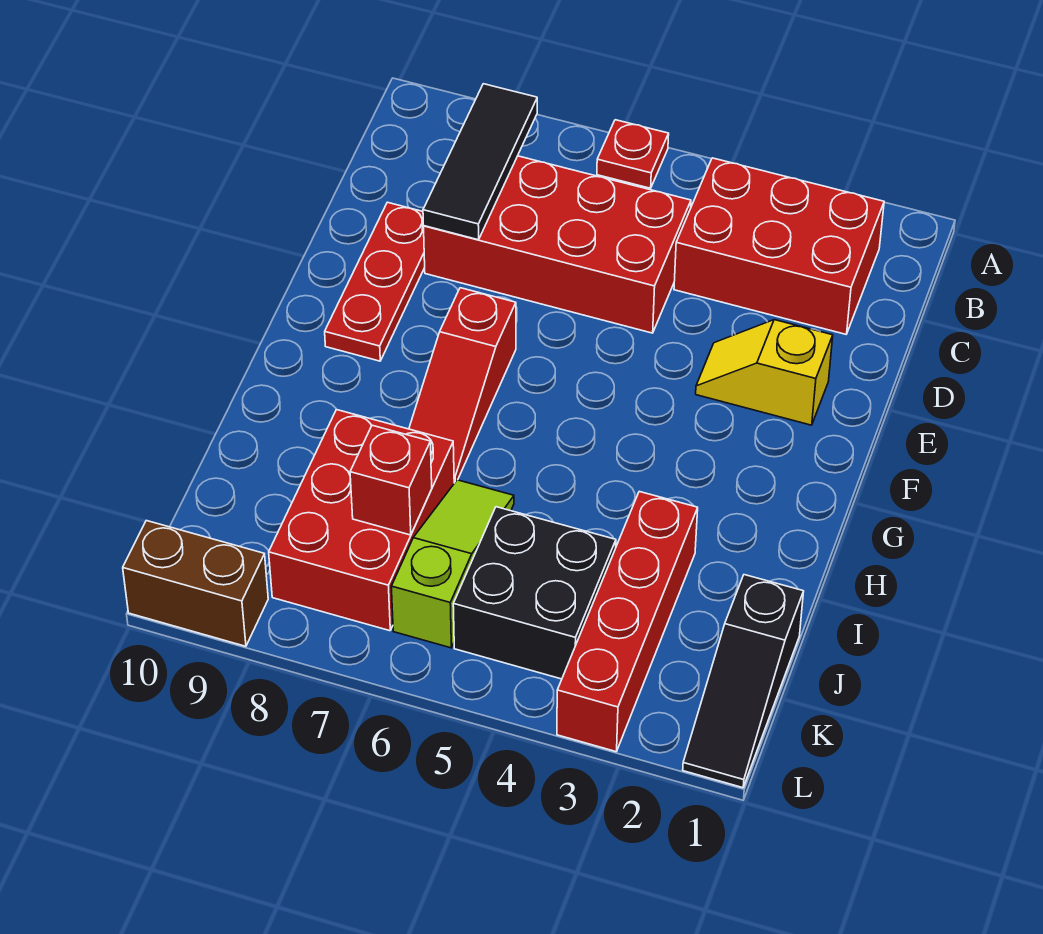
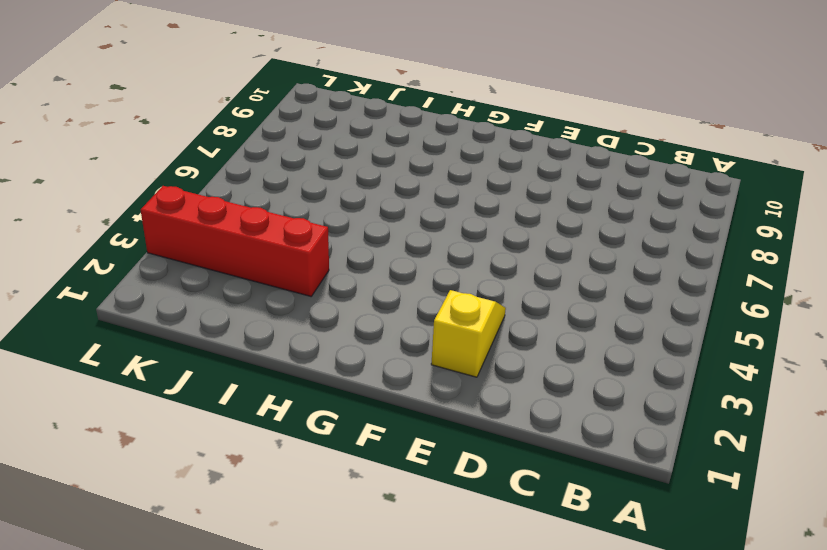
none -> red 1x1 plate [597,120,669,188]
none -> red 2x3 brick [674,158,884,334]
none -> red 2x4 brick [424,156,691,333]

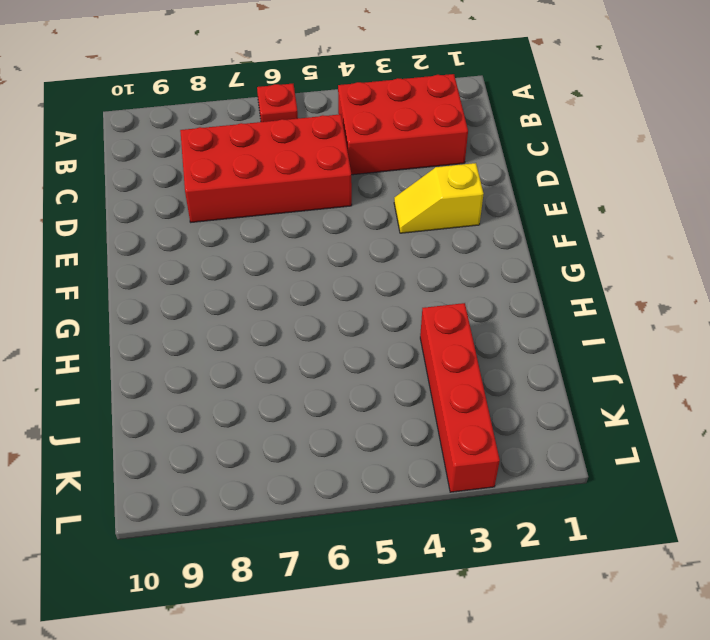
none -> red 1x3 plate [325,202,425,361]
none -> red 1x3 slope [409,288,516,483]
none -> lime 1x3 slope [391,480,514,648]

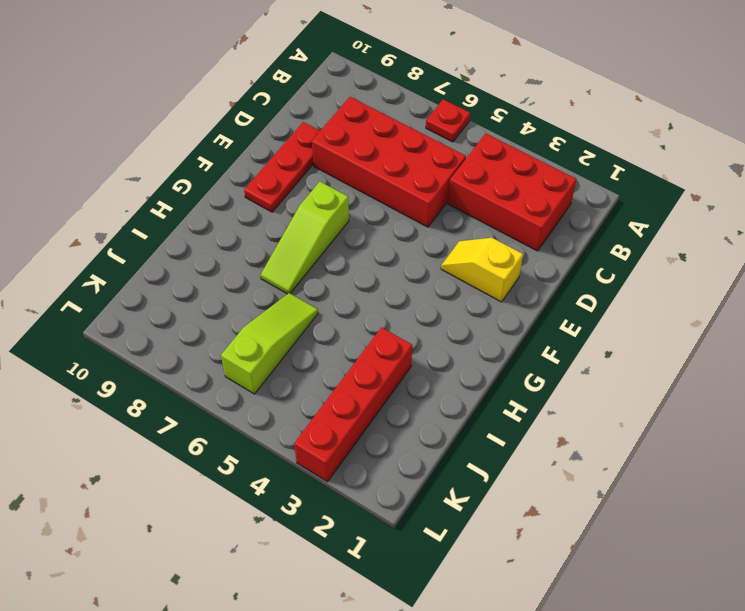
lime 1x3 slope [261,182,349,294] -> red 1x3 slope [409,288,516,483]
none -> red 2x3 brick [269,410,454,631]
none -> black 1x3 slope [683,575,804,788]
none -> black 2x2 brick [453,507,616,679]

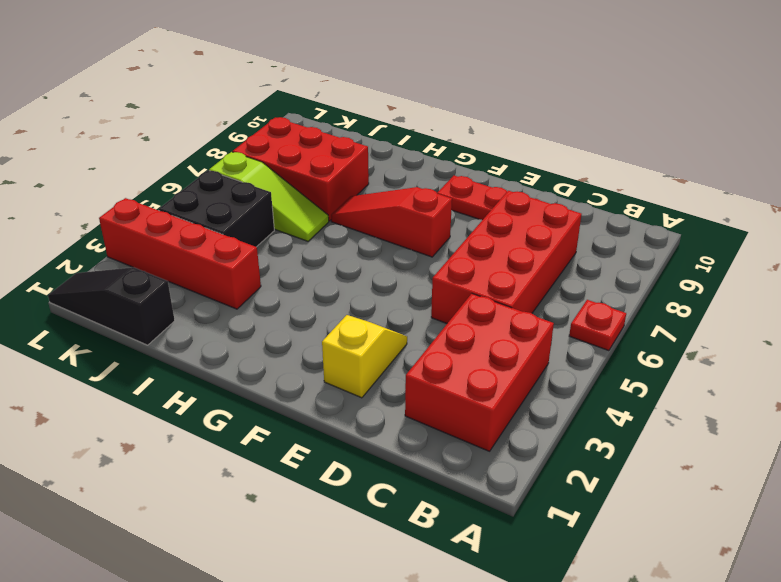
none -> brown 1x2 brick [123,521,268,646]
none -> black 1x3 tile [423,84,537,240]
none -> red 1x1 brick [350,425,432,535]

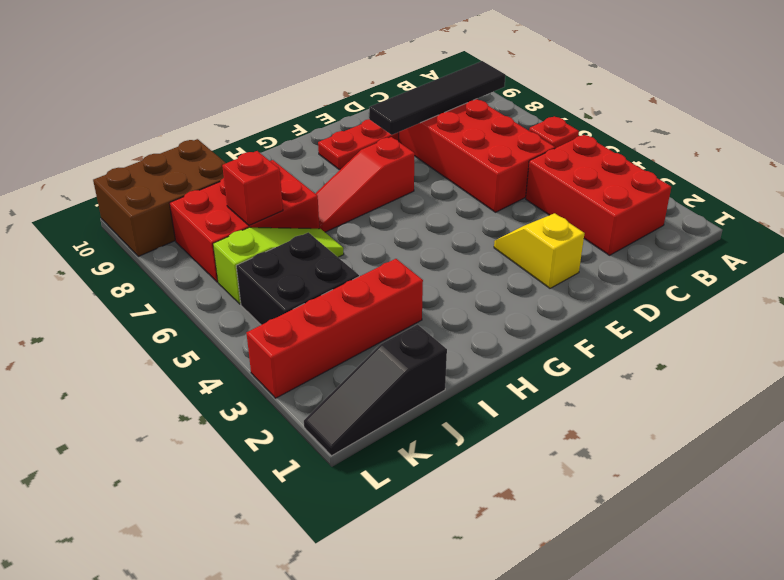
black 1x4 tile [369,61,505,135] -> black 1x3 tile [423,84,537,240]
brown 2x3 brick [93,139,226,256] -> brown 1x2 brick [123,521,268,646]

